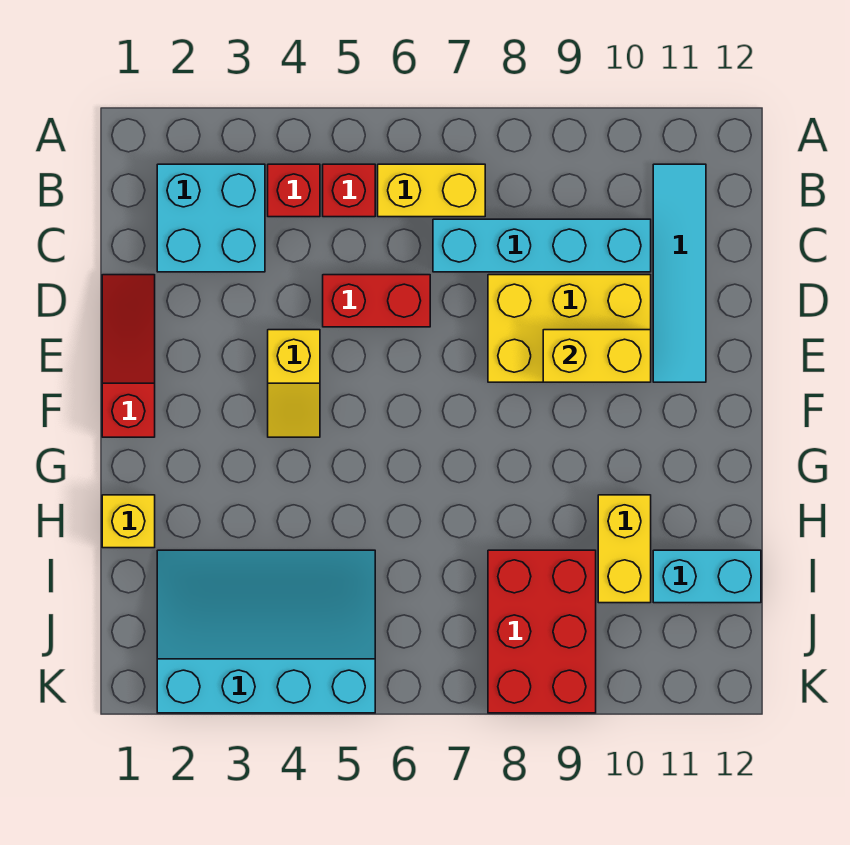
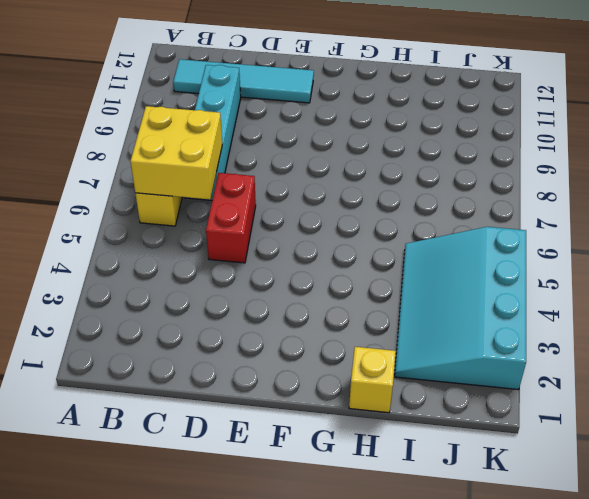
yellow 2x2 brick [130,106,222,200] -> none
none -> cyan 2x2 brick [157,164,265,272]
none -> red 1x1 brick [268,164,320,217]
none -> red 1x1 brick [323,164,375,217]

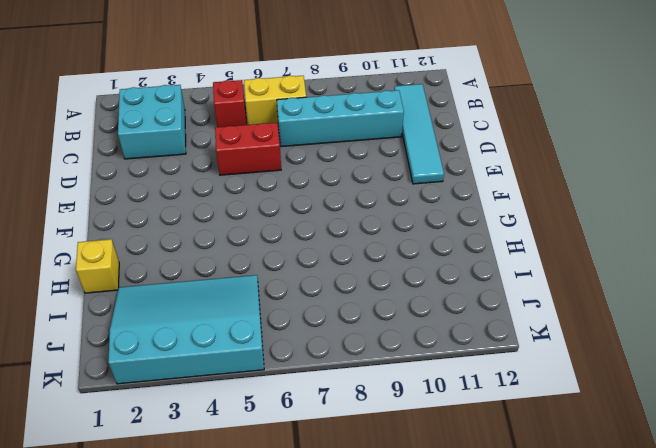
none -> red 1x1 brick [268,164,320,217]
none -> red 1x3 slope [102,275,155,437]
none -> yellow 2x3 brick [488,275,651,382]

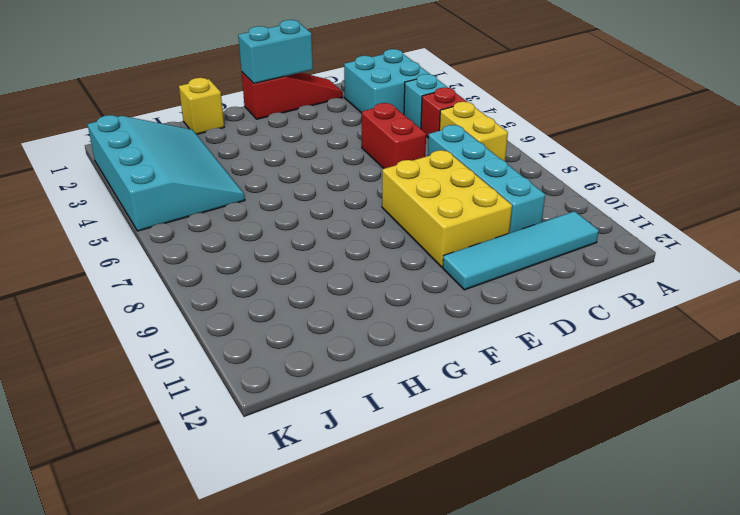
cyan 1x1 brick [404,74,448,129] -> red 1x1 brick [268,164,320,217]
cyan 1x2 brick [238,20,313,84] -> cyan 1x2 brick turned to [653,550,761,603]
none -> yellow 1x2 slope [268,330,320,437]
none -> yellow 1x2 brick [598,495,651,603]
none -> red 2x3 brick [488,550,596,713]

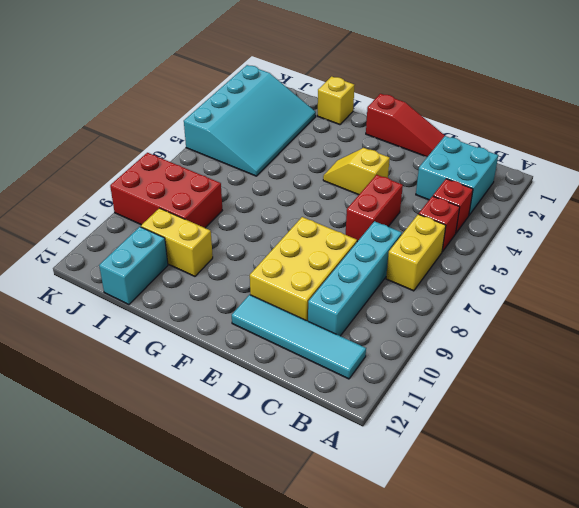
none -> yellow 1x2 brick [543,330,651,382]

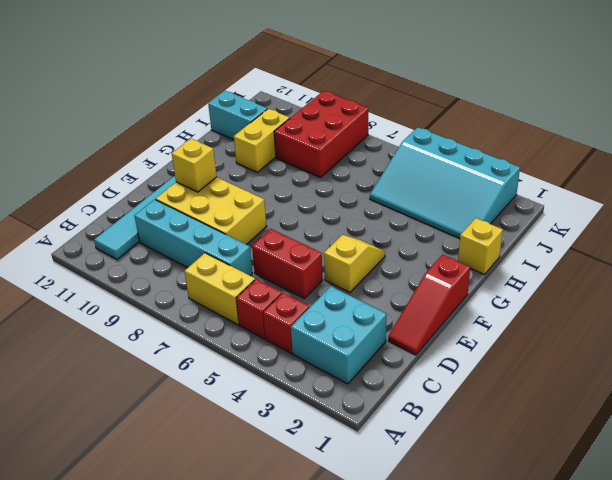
yellow 1x1 brick [172,139,217,192] -> yellow 1x2 brick [543,330,651,382]

